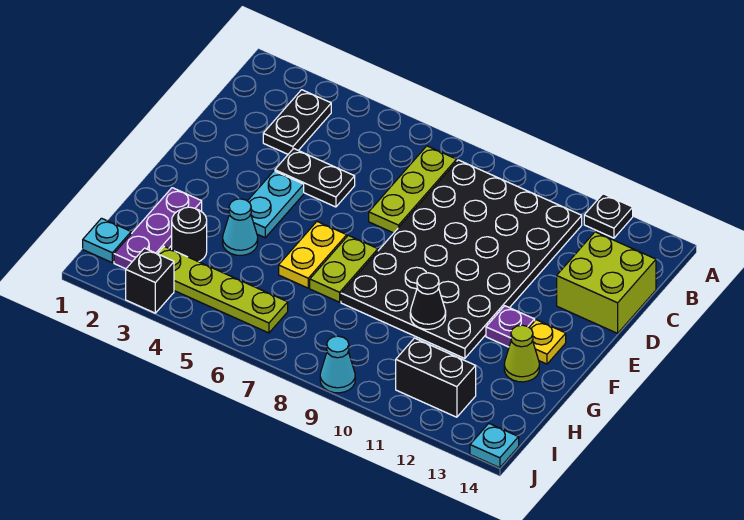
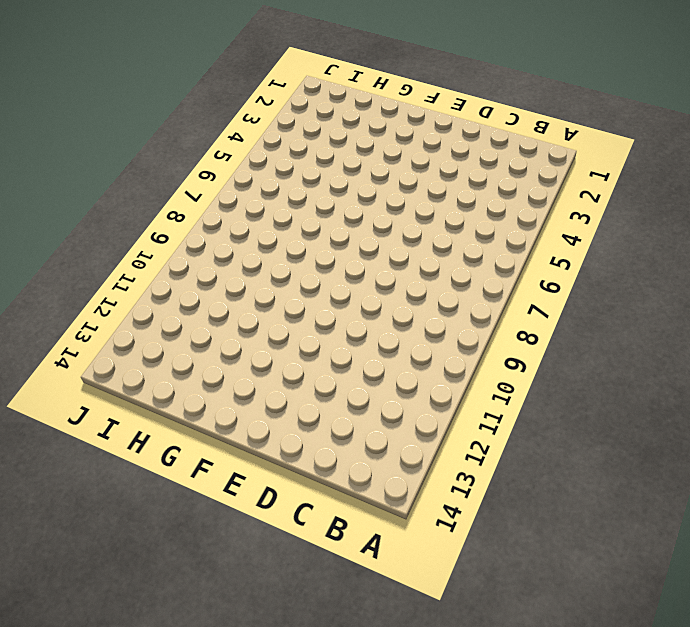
none -> black 1x1 plate [584,194,633,238]
none -> black 1x2 plate [263,90,331,154]
none -> lime 1x3 plate [369,146,457,233]

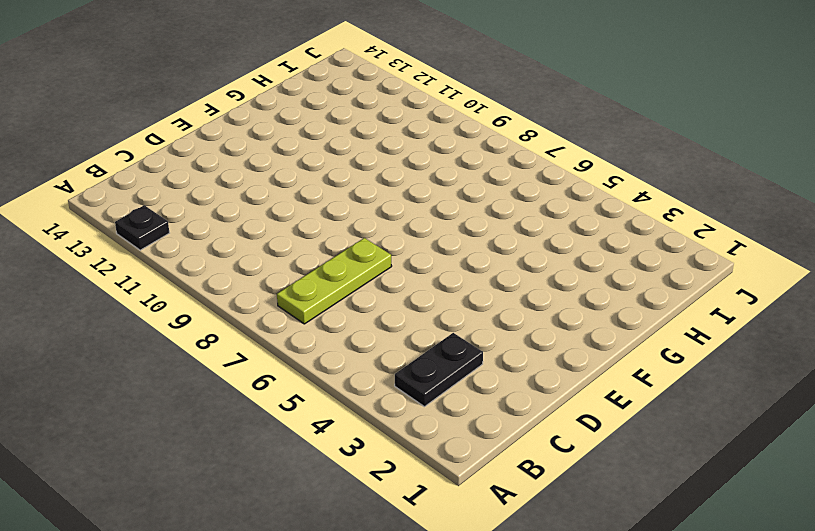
none -> black 4x6 plate [341,160,582,358]
none -> lime 2x2 brick [557,232,656,333]
none -> black 1x2 plate [275,149,355,207]

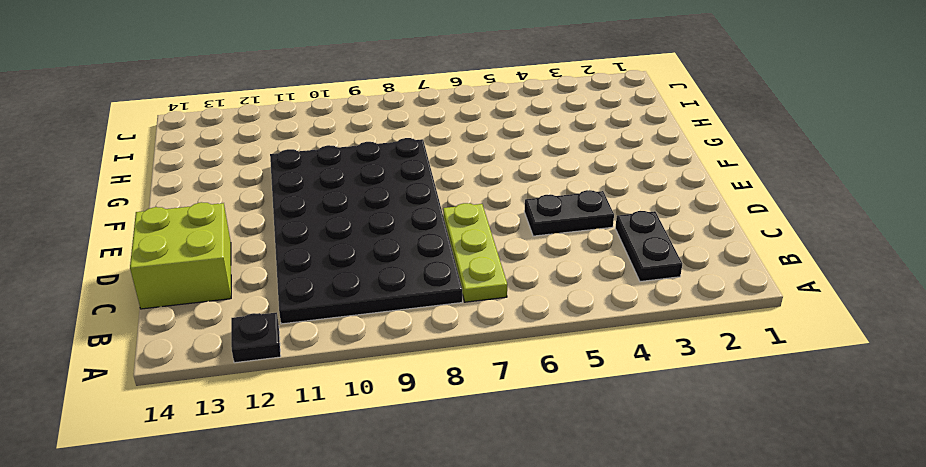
none -> cyan 1x2 plate [248,171,304,238]
none -> yellow 1x2 plate [279,222,347,288]
none -> lime 1x2 plate [310,235,378,302]

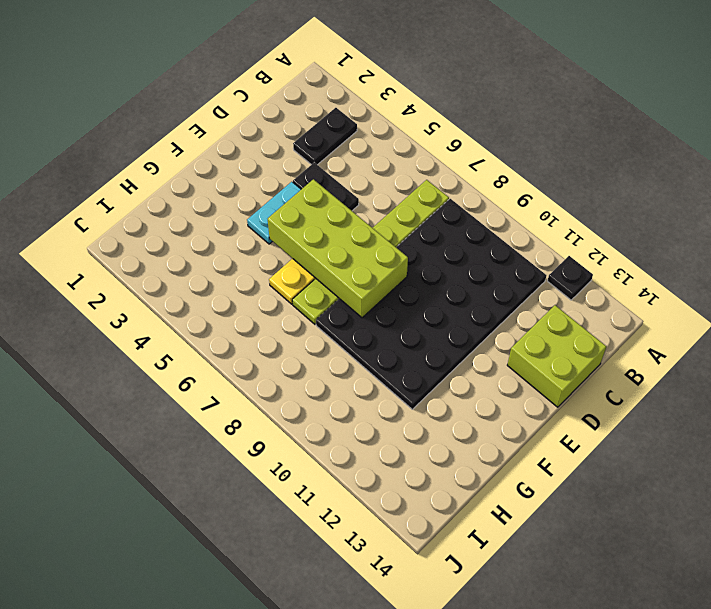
lime 2x4 brick [268,179,408,318] -> none
none -> purple 1x1 plate [486,306,535,347]
none -> yellow 1x1 plate [529,320,566,364]
none -> purple 1x3 plate [114,188,202,269]

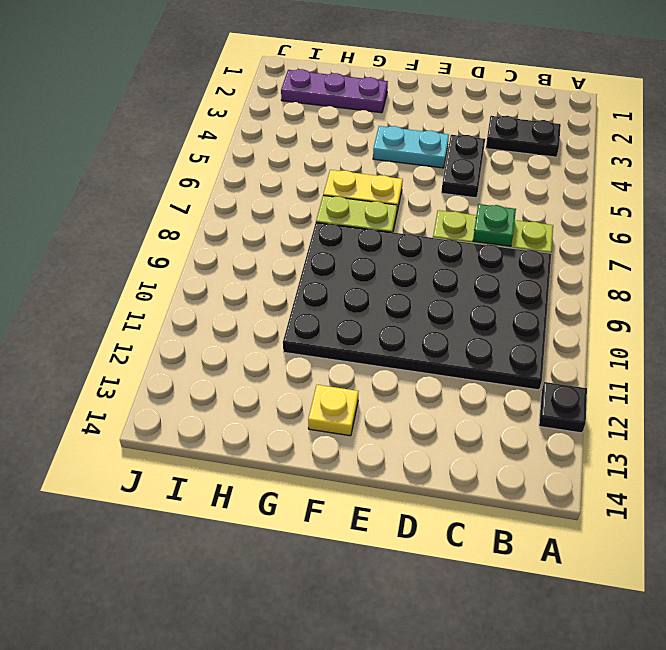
green 1x1 plate [473,204,516,246] -> none
none -> lime 2x2 brick [557,232,656,333]
none -> purple 1x1 plate [486,306,535,347]
none -> cyan 1x1 cone [223,199,258,255]

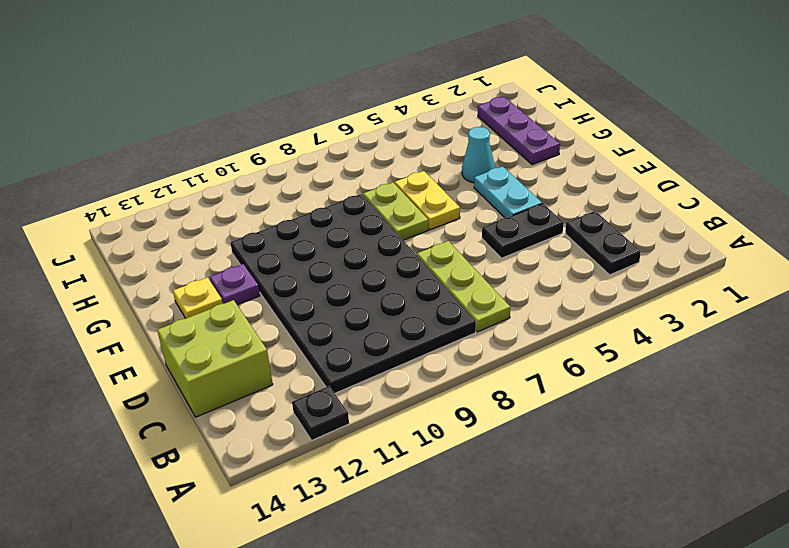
none -> lime 1x1 cone [504,325,539,382]
none -> black 1x1 round brick [172,207,207,262]
none -> cyan 1x1 plate [83,218,131,263]

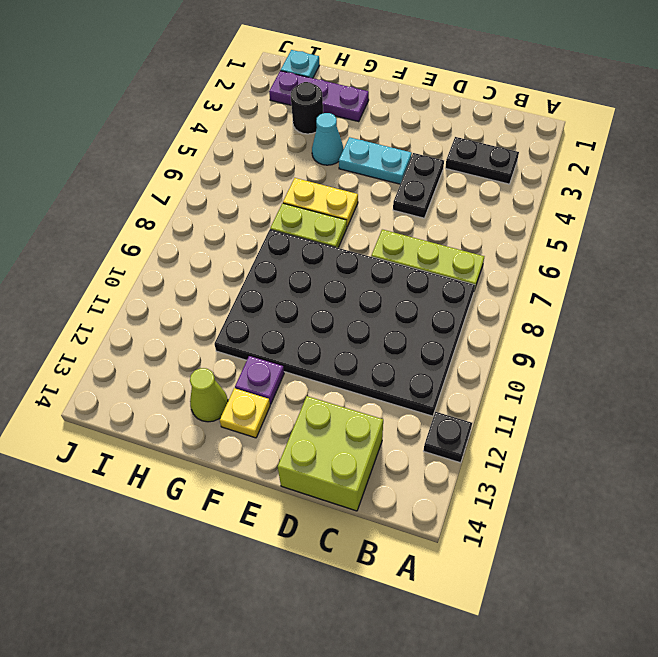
none -> lime 1x4 plate [158,247,288,333]
none -> black 1x2 brick [396,338,476,417]
none -> black 1x1 brick [126,248,174,313]

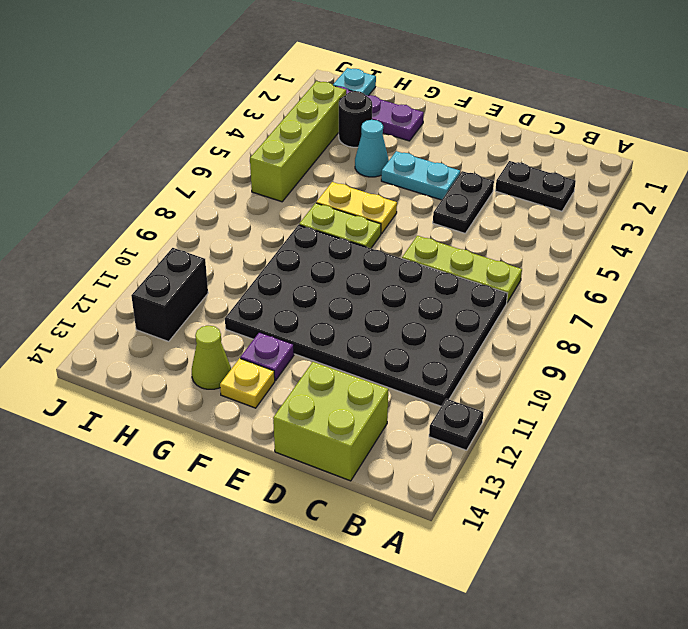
lime 1x4 brick [250,81,346,202] -> lime 1x4 plate [158,247,288,333]
none -> black 1x1 brick [126,248,174,313]
none -> cyan 1x1 cone [320,336,355,393]
none -> cyan 1x1 plate [470,424,519,468]

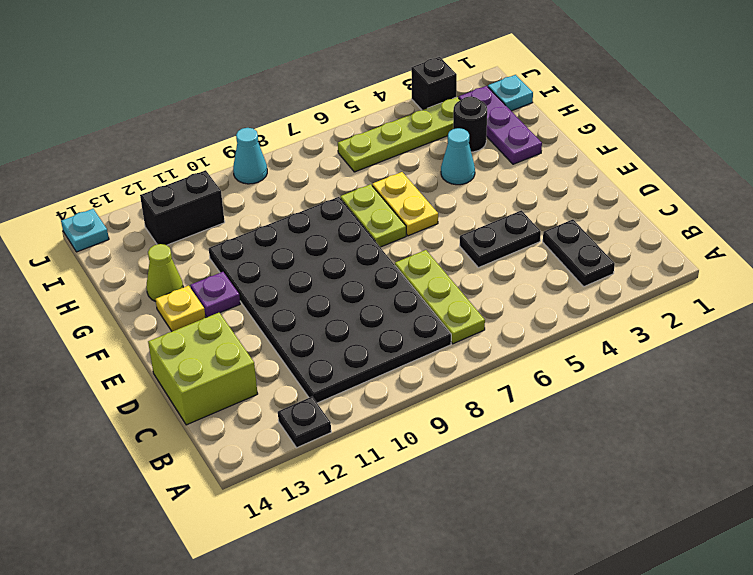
none -> cyan 1x2 plate [248,171,304,238]
none -> black 1x1 cone [410,273,446,329]

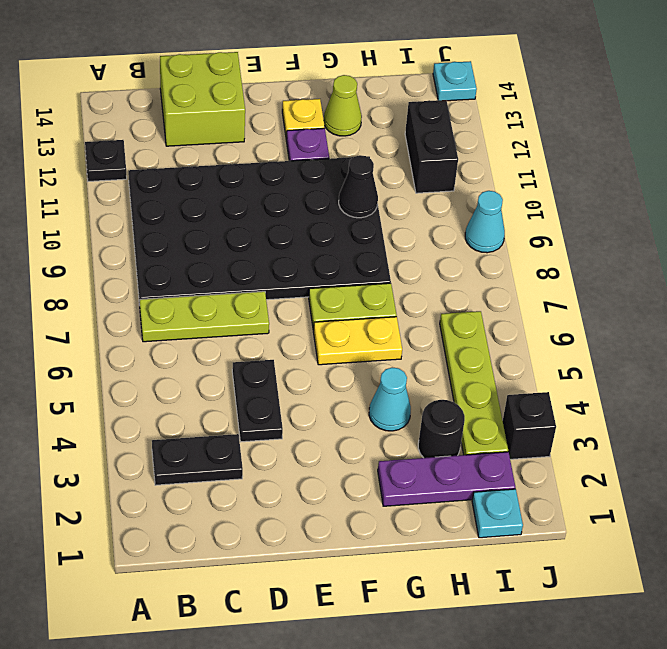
none -> cyan 1x2 plate [248,171,304,238]

